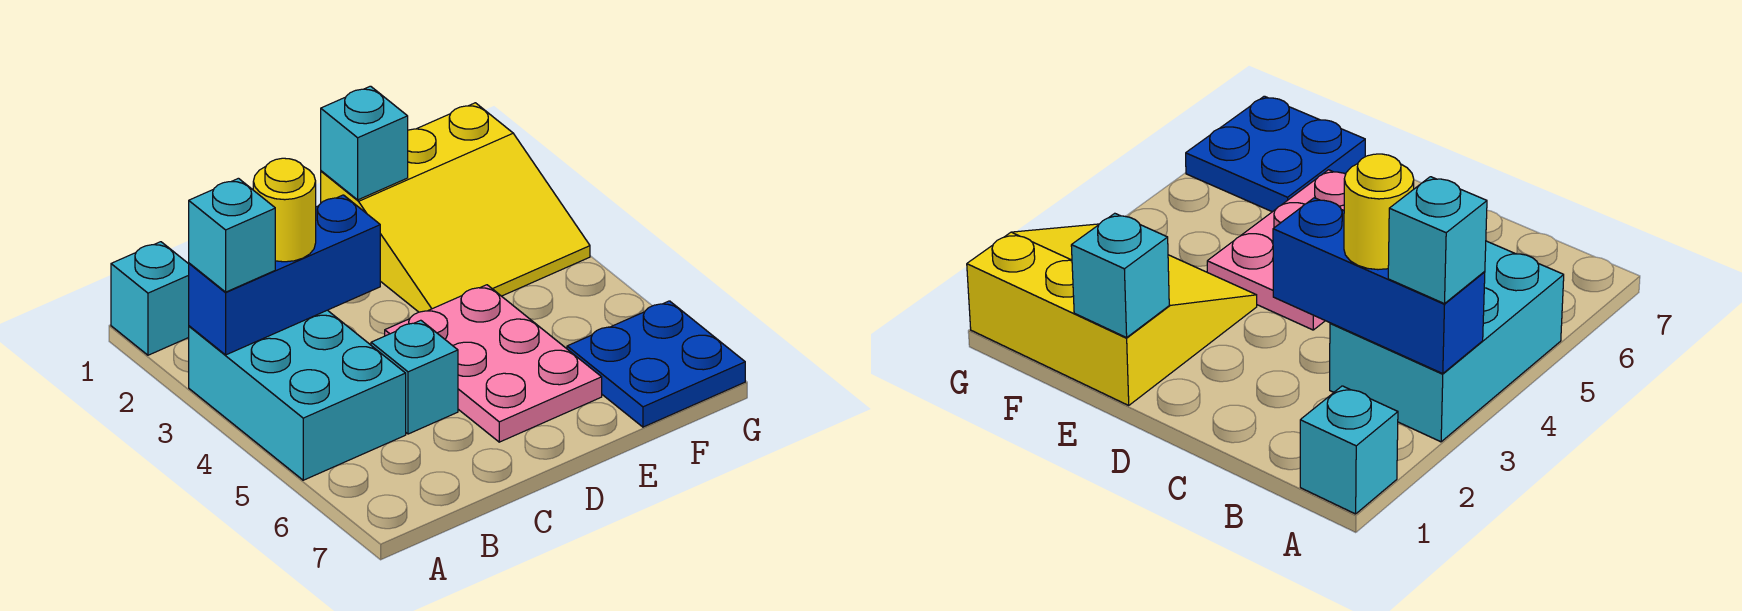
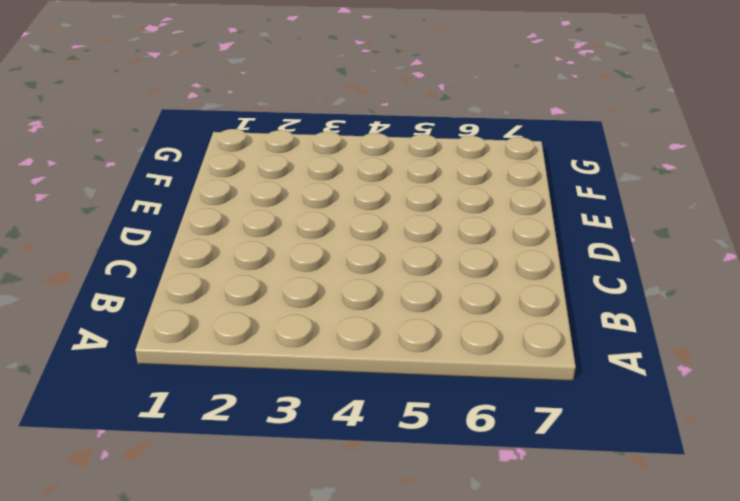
none -> cyan 1x1 brick [111,242,189,355]
none -> cyan 2x3 brick [189,310,406,480]

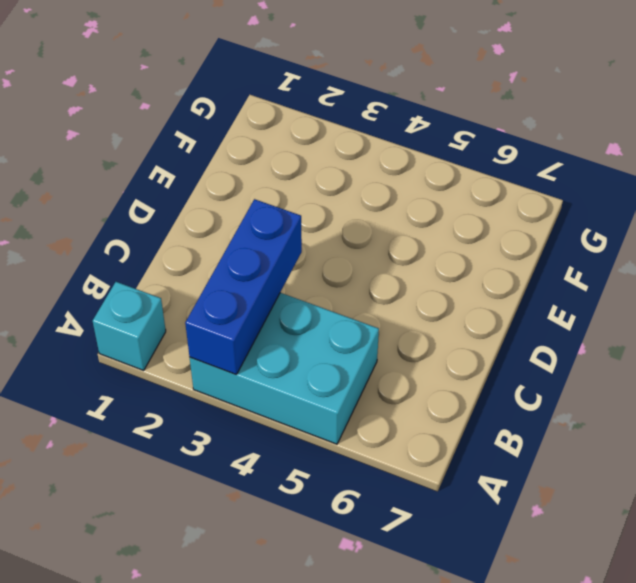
none -> cyan 1x1 brick [371,320,458,434]
none -> pink 2x3 plate [385,285,602,442]

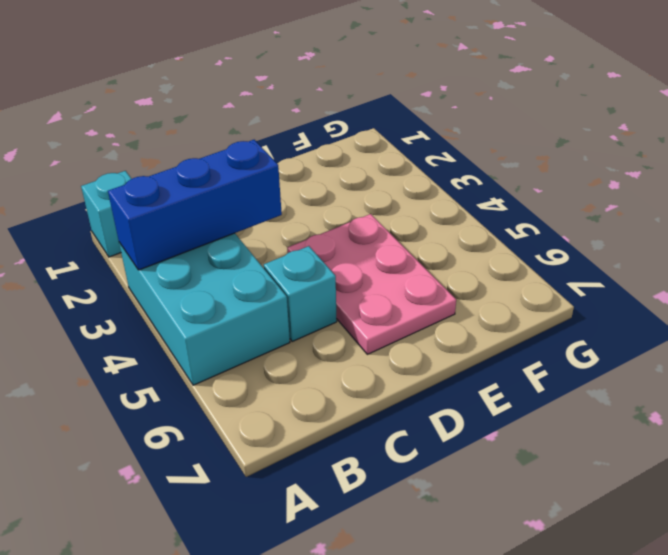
none -> yellow 3x3 slope [321,103,590,312]
none -> blue 2x2 plate [567,301,745,427]

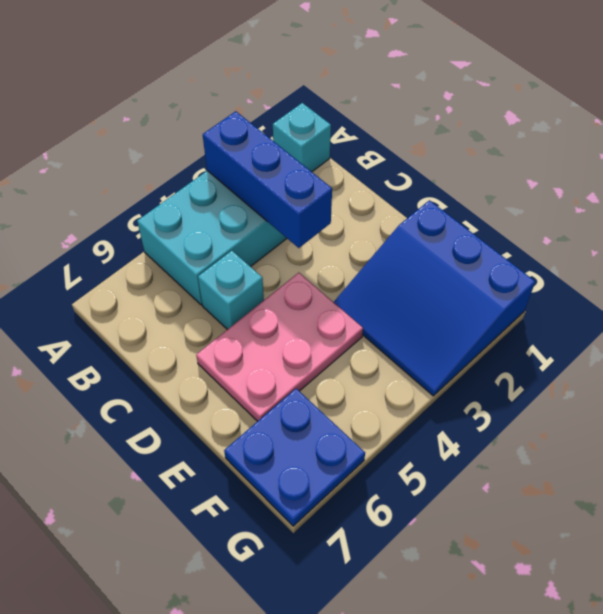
blue 3x3 slope [334,200,535,396] -> yellow 3x3 slope [321,103,590,312]
none -> cyan 1x1 brick [321,86,408,200]
none -> cyan 1x1 brick [189,178,275,292]

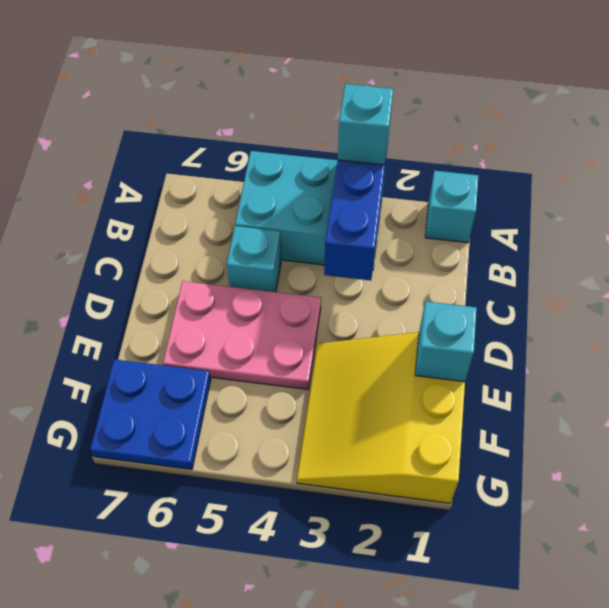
none -> yellow 1x1 round brick [253,158,316,262]

